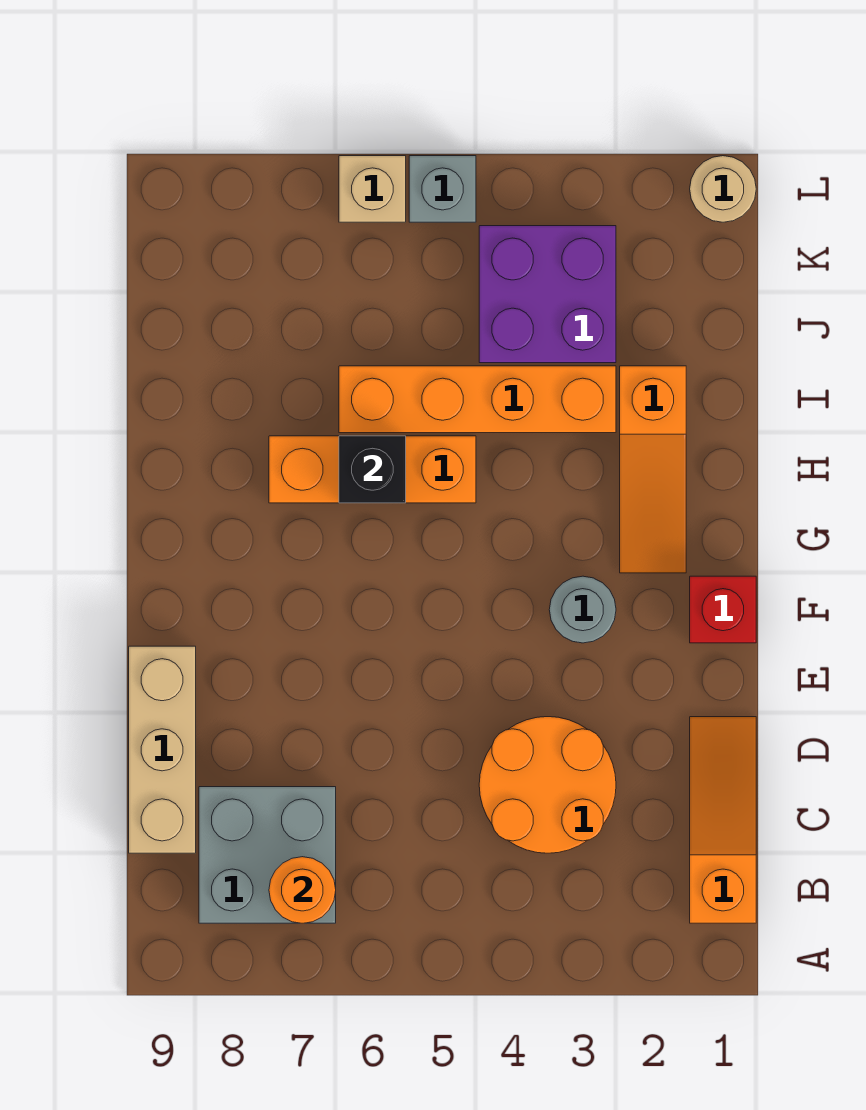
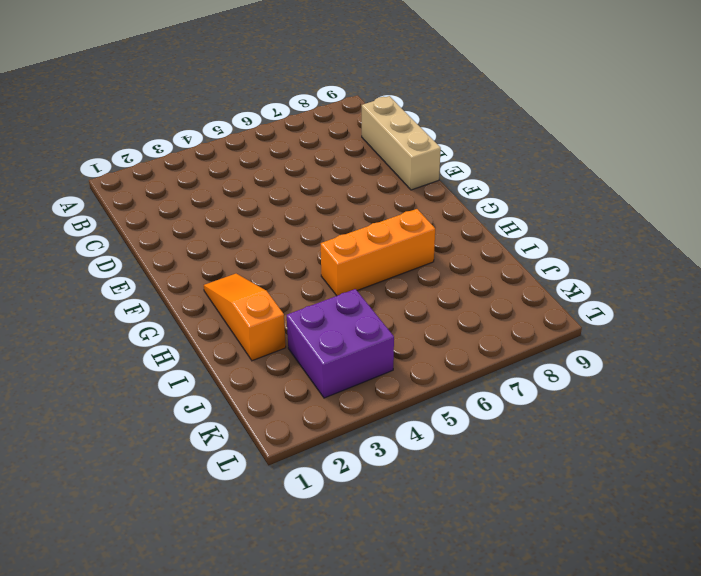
none -> orange 1x3 slope [690,717,756,923]
none -> grey 2x2 brick [199,787,336,923]
none -> orange 2x2 round brick [479,717,616,853]

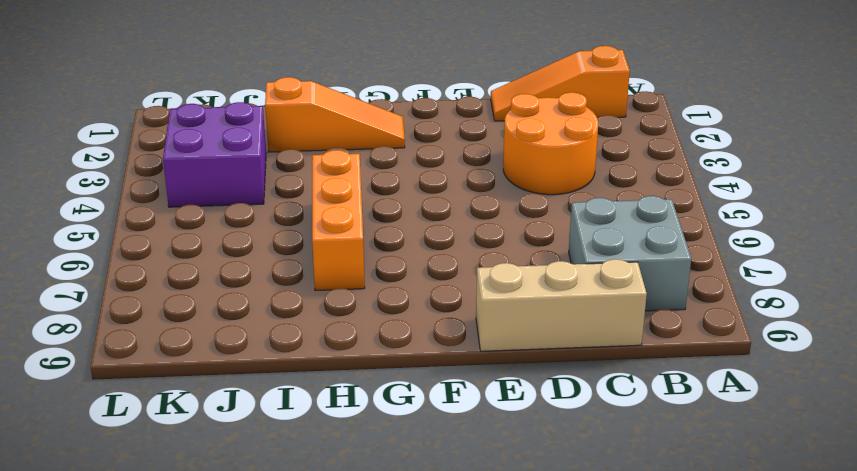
none -> red 1x1 brick [690,576,756,643]
none -> grey 1x1 round brick [549,576,616,643]
none -> orange 1x4 brick [339,366,616,433]

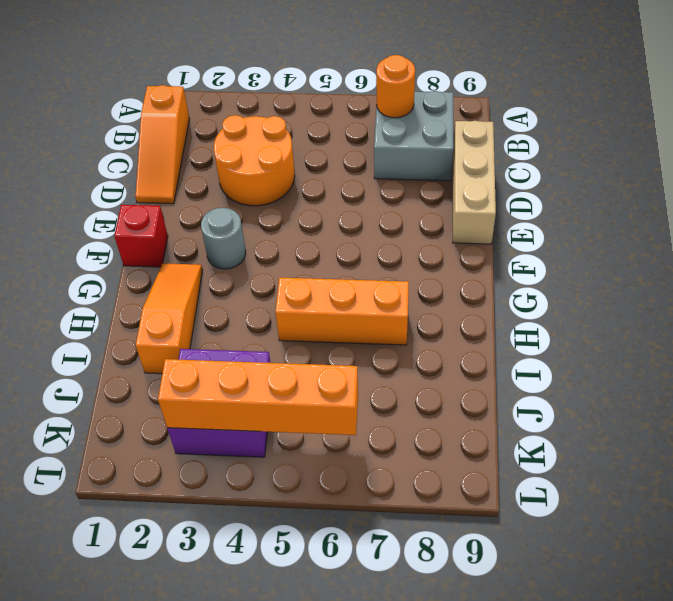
orange 1x4 brick [158,359,358,435] -> orange 1x4 brick moved to [339,366,616,433]
none -> tan 1x1 round brick [690,156,756,222]
none -> grey 1x1 brick [409,156,476,222]
none -> tan 1x1 brick [339,156,406,222]

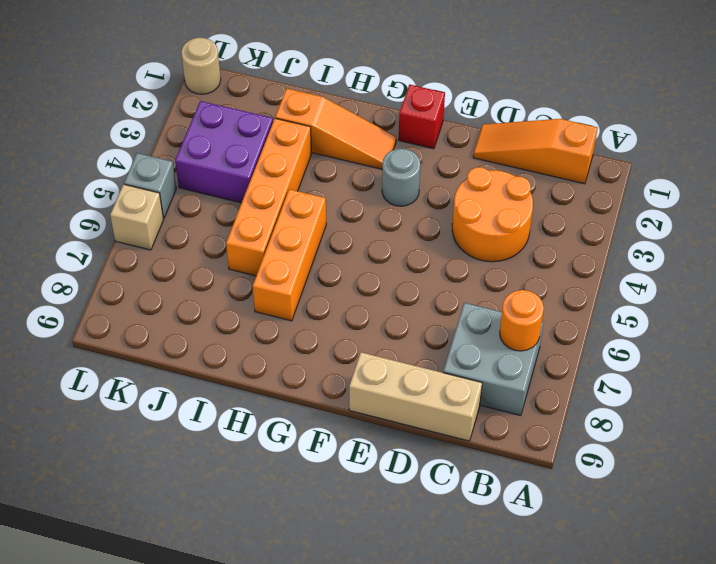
none -> black 1x1 brick [339,436,406,503]

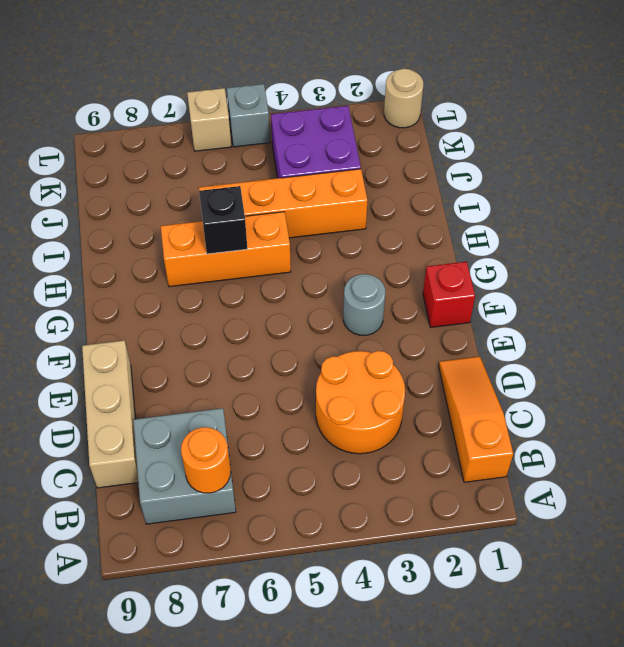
none -> orange 1x3 slope [620,366,686,573]

